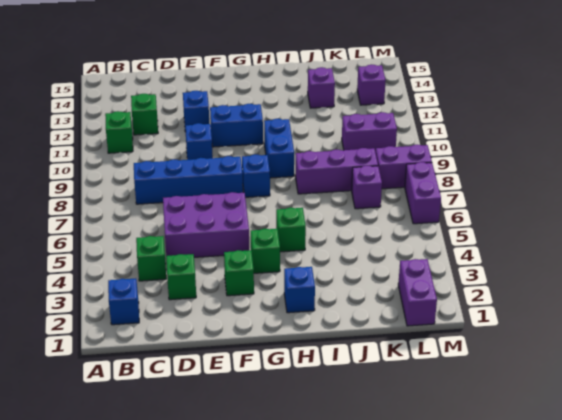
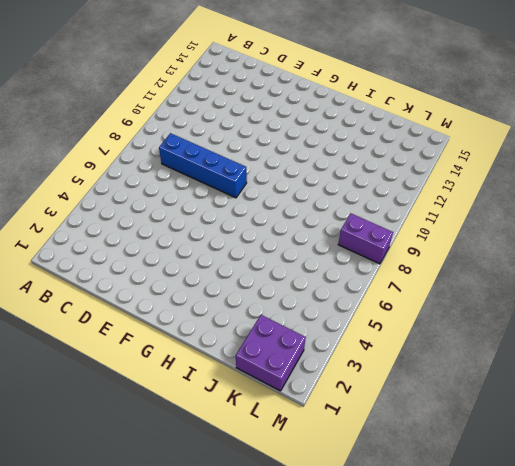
purple 2x2 brick [236,315,306,391] -> purple 1x2 brick [398,259,437,326]
none -> blue 1x1 brick [108,279,139,325]
none -> green 1x1 brick [105,111,133,153]
none -> green 1x1 brick [136,236,166,281]

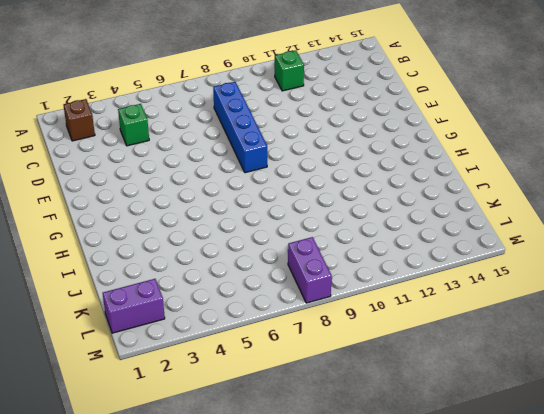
brown 1x1 brick [64,99,95,141] -> blue 1x1 brick [108,279,139,325]
none -> green 1x1 brick [131,94,158,135]
none -> green 1x1 brick [166,254,196,300]
none -> purple 2x3 brick [163,192,249,257]

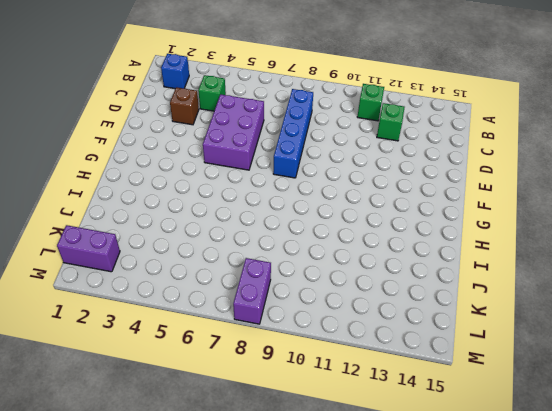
brown 1x1 brick [170,87,199,125] -> green 1x1 brick [166,254,196,300]
none -> blue 1x1 brick [185,123,213,160]
none -> blue 1x1 brick [183,91,209,132]
none -> green 1x1 brick [224,250,254,296]

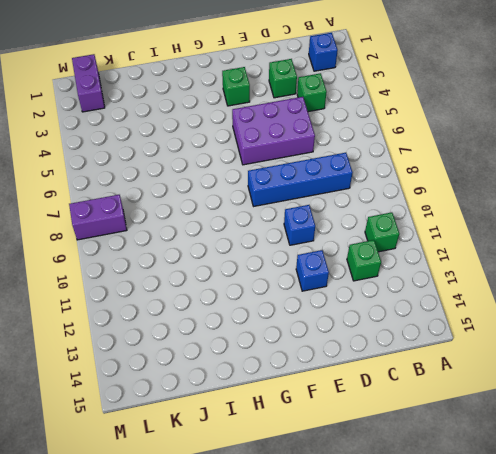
none -> blue 1x2 brick [210,104,263,147]
none -> green 1x1 brick [251,229,280,273]
none -> blue 1x1 brick [242,154,270,197]

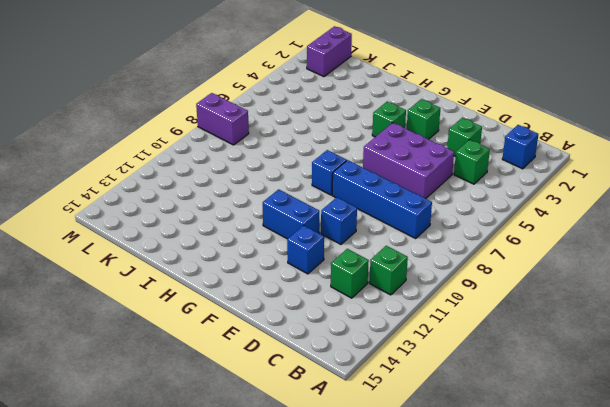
none -> blue 1x1 brick [284,267,315,313]
none -> green 1x1 brick [276,208,306,252]
none -> blue 1x2 brick [264,119,294,178]

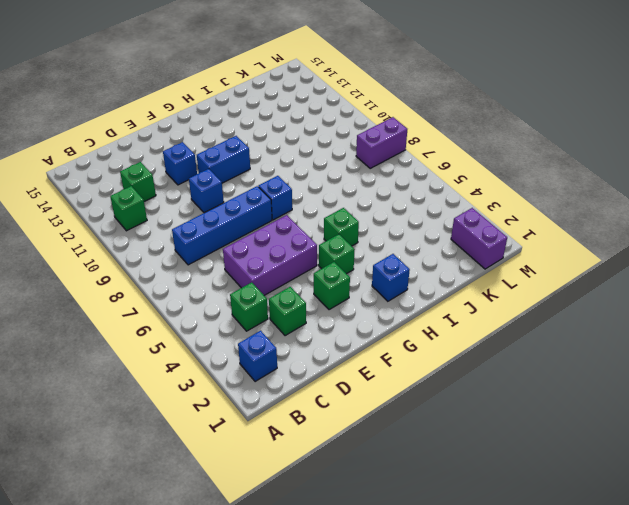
none -> blue 1x2 brick [264,119,294,178]
none -> purple 1x3 brick [295,148,378,194]
none -> purple 1x1 brick [308,67,335,108]

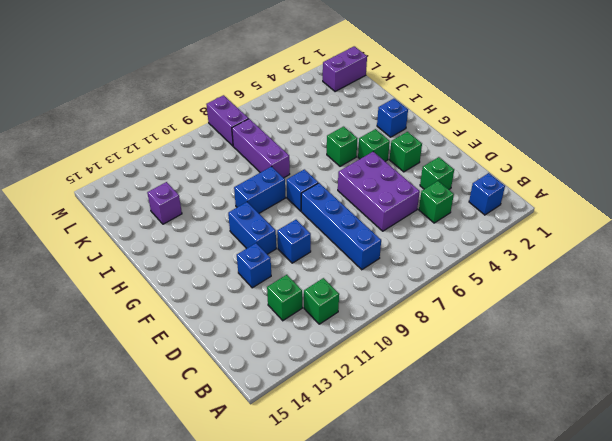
none -> purple 1x1 brick [352,166,382,209]
none -> purple 1x2 brick [342,112,397,152]
none -> purple 1x1 brick [357,65,386,105]

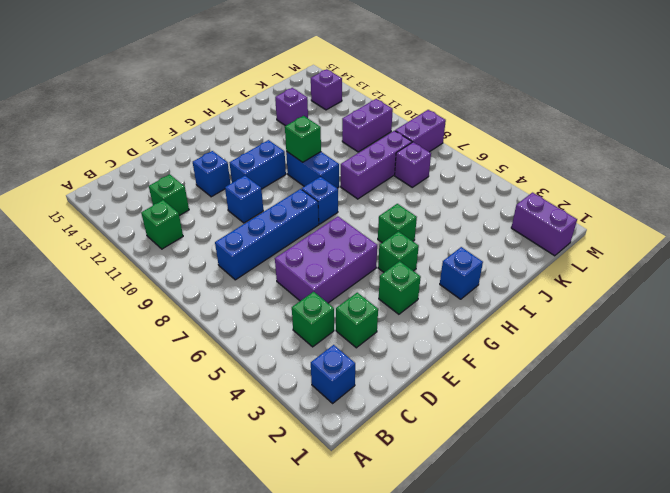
green 1x1 brick [285,116,321,162] -> none
none -> purple 1x2 brick [405,162,441,224]

